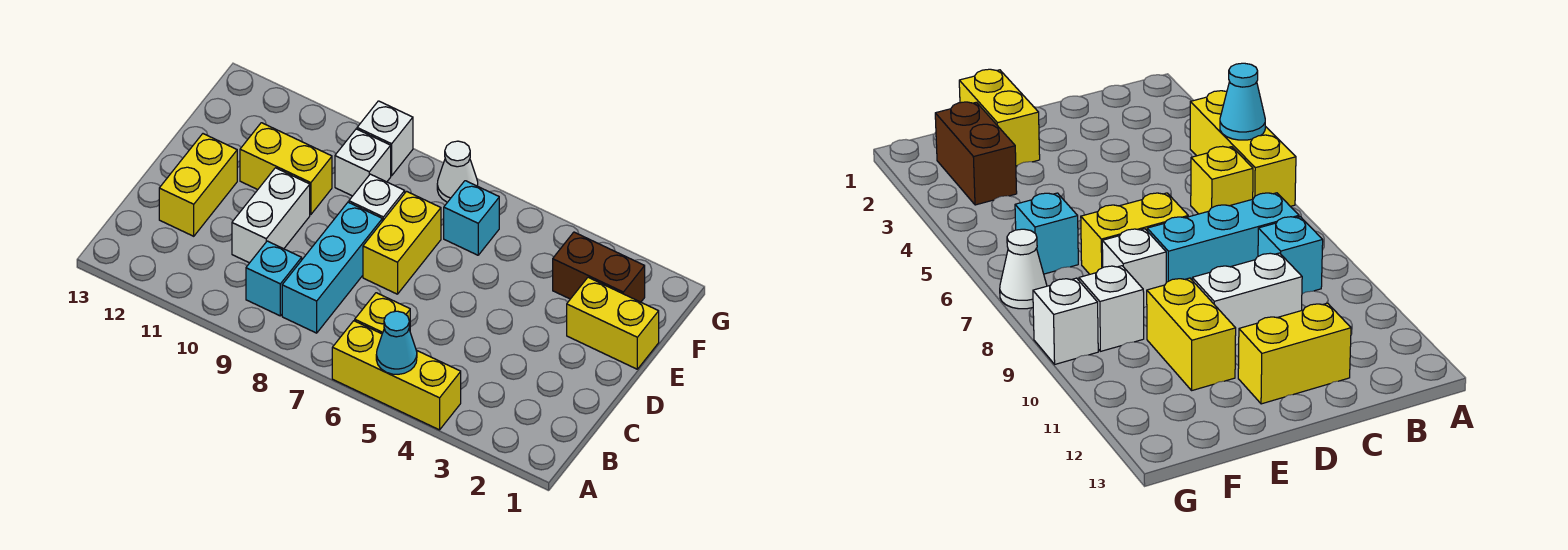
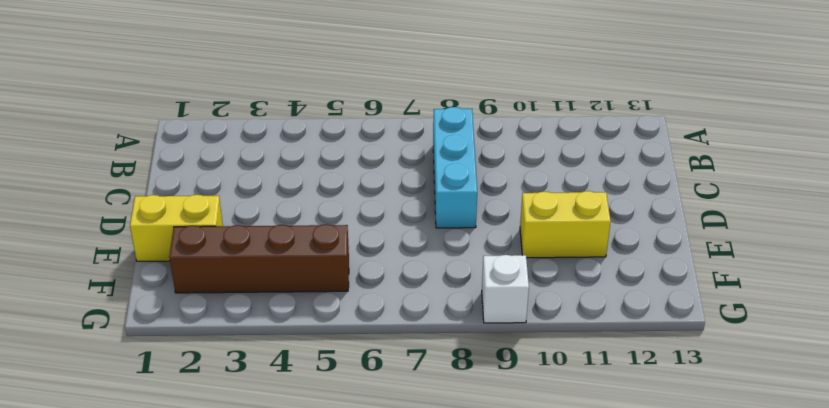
brown 1x4 brick [169,224,349,293] -> brown 1x2 brick [553,232,645,302]
none -> yellow 1x3 brick [332,321,461,430]
none -> yellow 1x1 brick [355,293,410,334]
none -> cyan 1x1 brick [246,241,302,316]

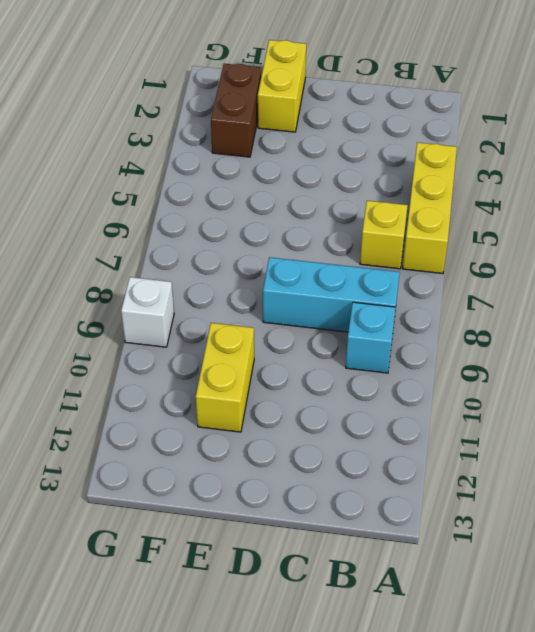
none -> white 1x2 brick [232,168,310,263]
none -> yellow 1x2 brick [159,134,237,236]
none -> yellow 1x2 brick [363,191,441,294]

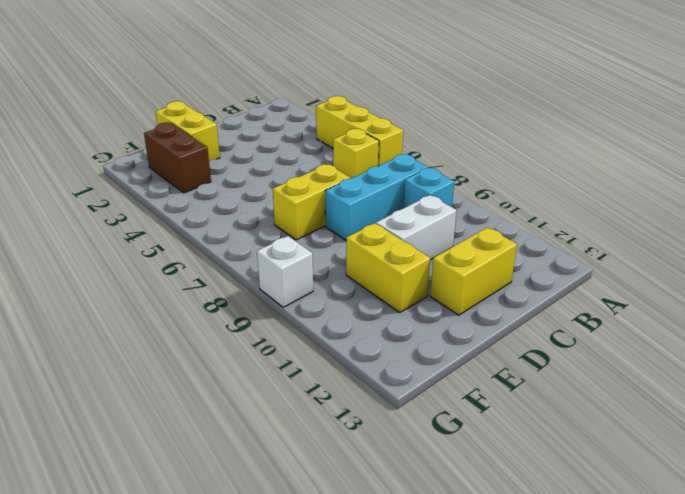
none -> white 1x1 brick [349,174,405,221]
none -> cyan 1x1 brick [444,181,499,255]
none -> white 1x1 brick [335,129,391,196]

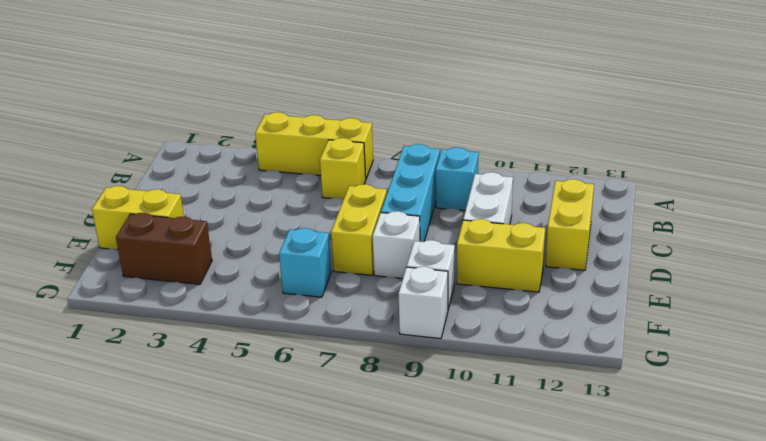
none -> white 1x1 cone [437,141,478,202]
none -> cyan 1x1 cone [376,311,417,374]

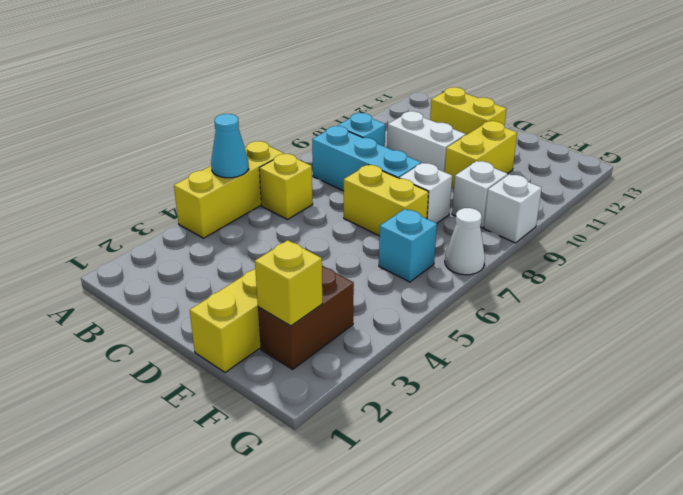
yellow 1x1 brick [255,240,322,326] -> none

